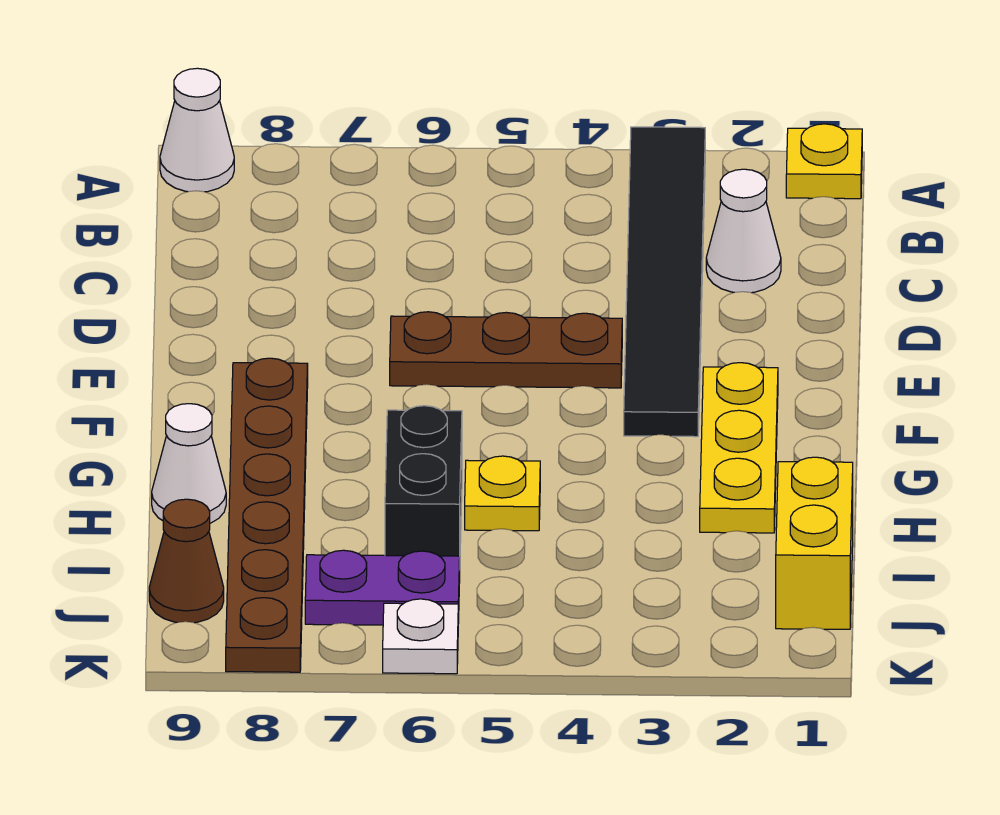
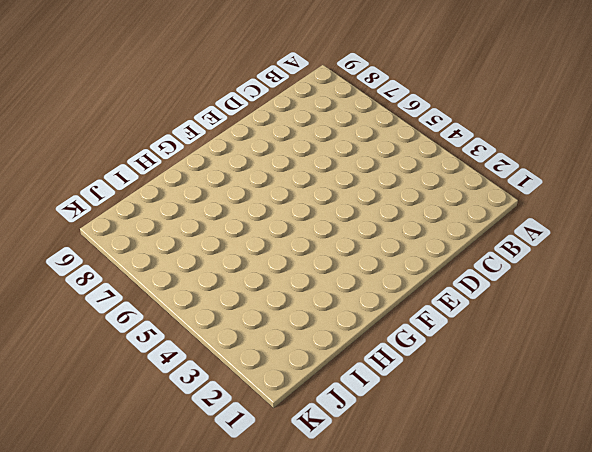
none -> yellow 1x1 plate [786,124,862,199]
none -> black 1x6 tile [624,127,705,437]
none -> white 1x1 cone [160,68,234,192]

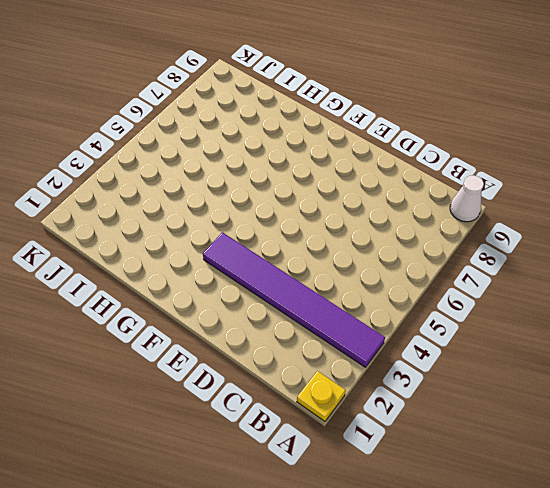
purple 1x6 tile [203,232,385,367] -> black 1x6 tile [624,127,705,437]
none -> white 1x1 cone [706,169,781,293]
none -> brown 1x3 plate [390,312,622,388]
none -> yellow 1x3 plate [700,363,778,533]

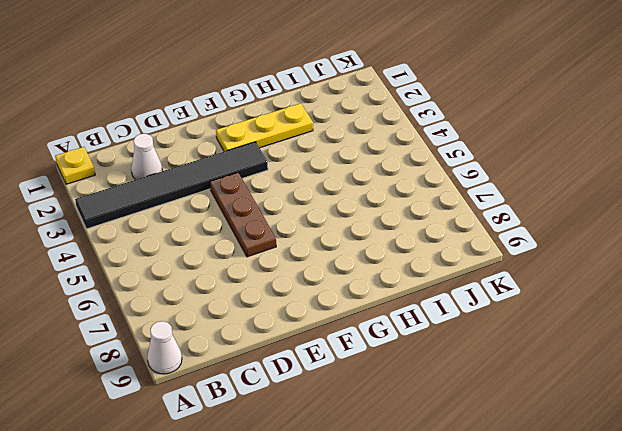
none -> brown 1x6 plate [226,358,308,672]
none -> yellow 1x1 plate [465,456,540,531]
none -> black 1x2 brick [385,406,462,556]

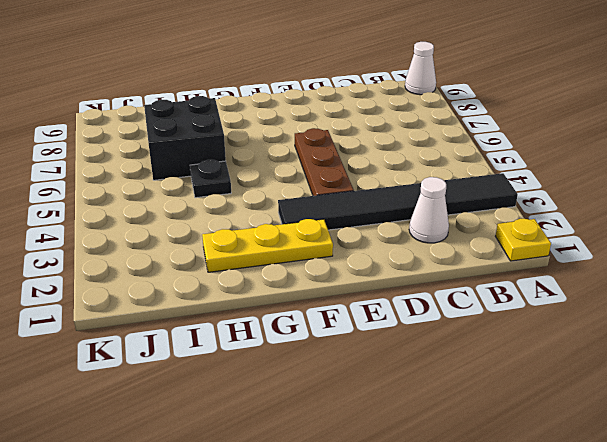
black 1x1 plate [190,160,231,198] -> yellow 1x1 plate [465,456,540,531]
black 2x2 brick [144,96,226,180] -> black 1x2 brick [385,406,462,556]
none -> brown 1x6 plate [226,358,308,672]
none -> white 1x1 cone [152,404,226,523]
none -> yellow 1x2 brick [776,457,853,629]

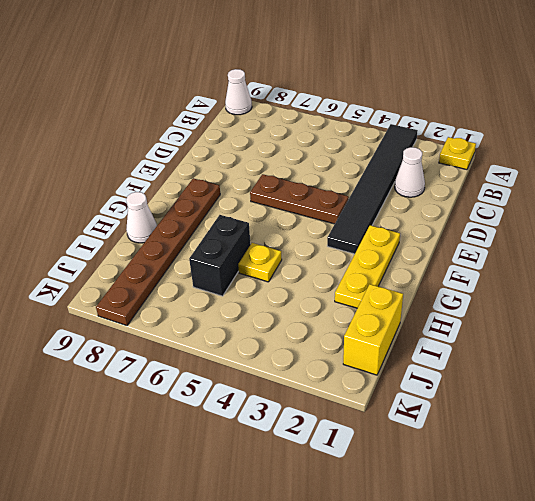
none -> purple 1x2 plate [305,550,460,625]
none -> brown 1x1 cone [149,499,224,623]
none -> white 1x1 plate [383,599,458,674]

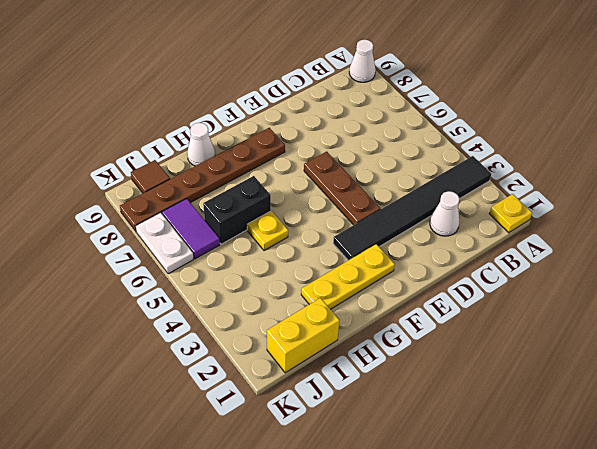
purple 1x2 tile [162,199,220,259] -> purple 1x2 plate [305,550,460,625]
brown 1x1 tile [131,160,170,193] -> brown 1x1 cone [149,499,224,623]
white 1x2 plate [135,213,194,274] -> white 1x1 plate [383,599,458,674]

